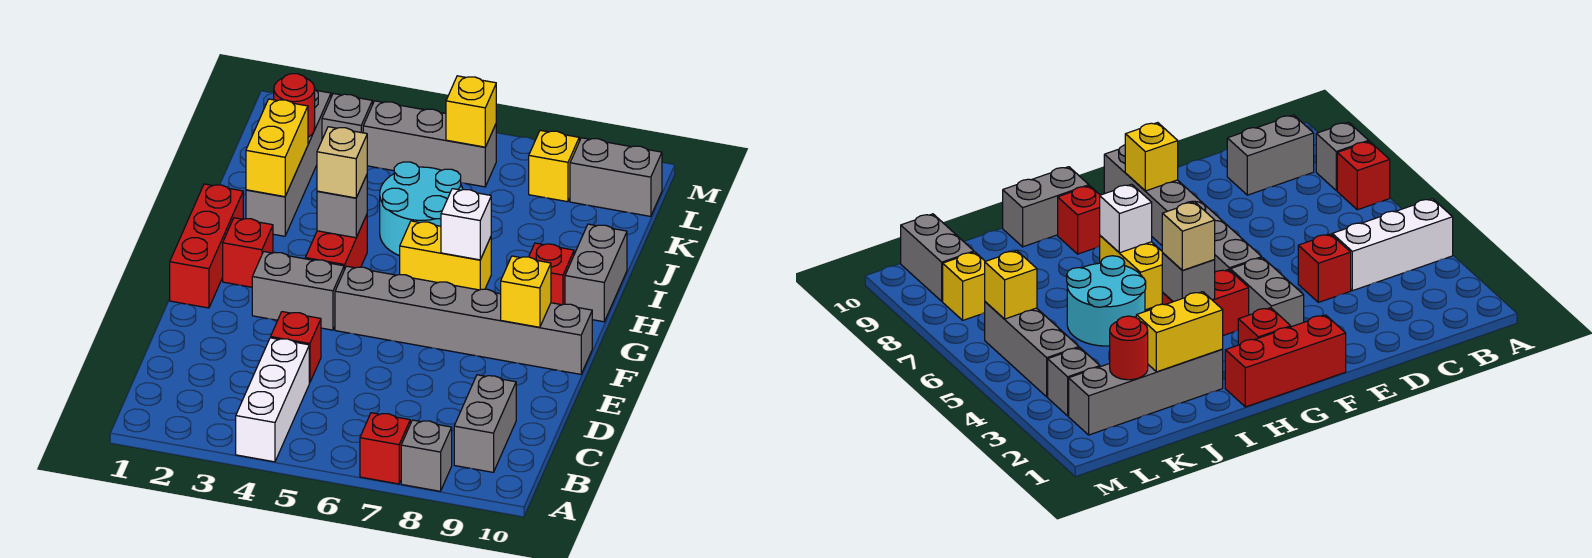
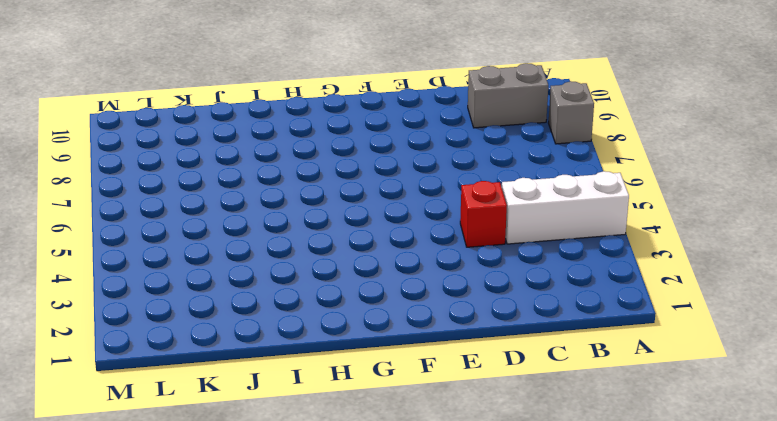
none -> red 1x1 brick [360,413,411,484]
none -> red 1x3 brick [170,184,243,308]
none -> grey 1x2 brick [252,252,344,330]

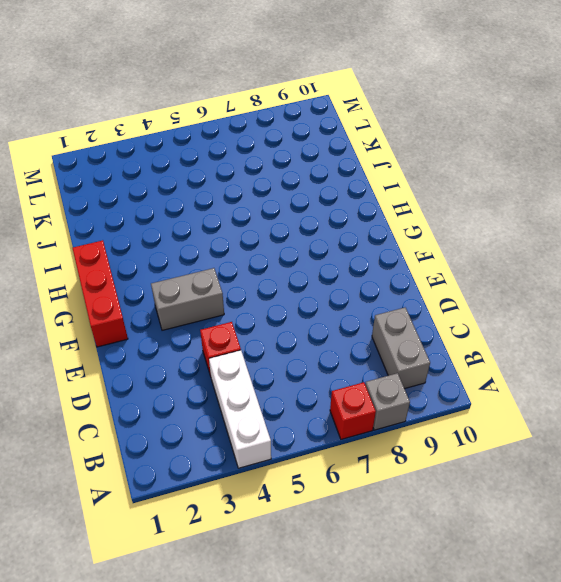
none -> grey 1x6 brick [335,266,592,374]
none -> red 1x1 brick [223,218,273,287]
none -> red 1x2 brick [305,215,367,270]

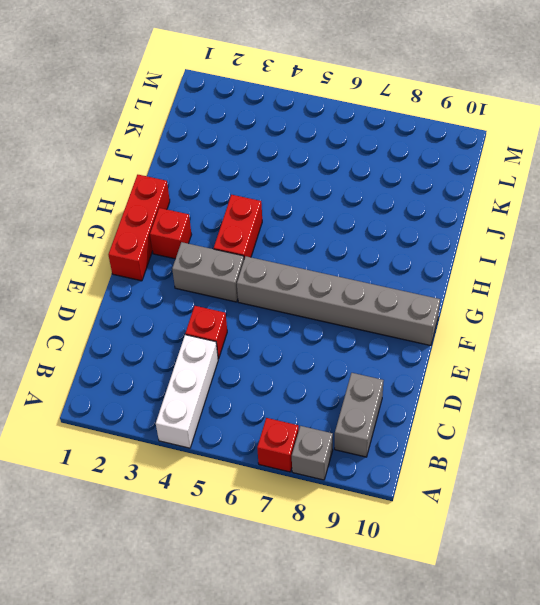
none -> yellow 1x2 brick [400,221,491,290]
none -> red 1x1 brick [529,243,574,305]
none -> grey 1x2 brick [565,224,627,322]

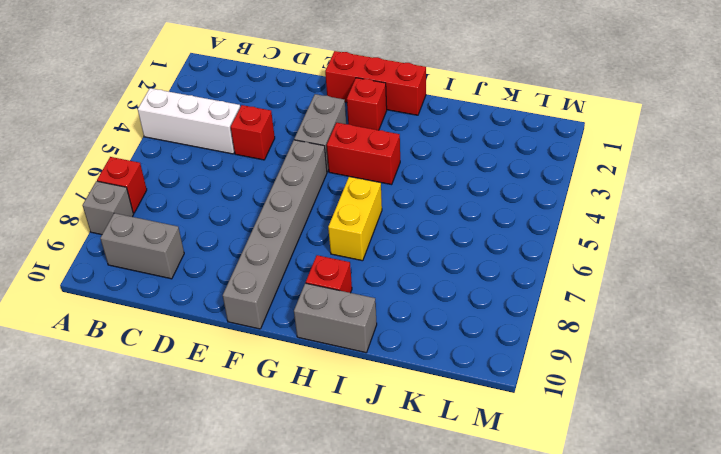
none -> grey 1x4 brick [246,90,331,236]
none -> cyan 2x2 round brick [380,162,463,256]
none -> grey 1x1 brick [322,93,372,139]

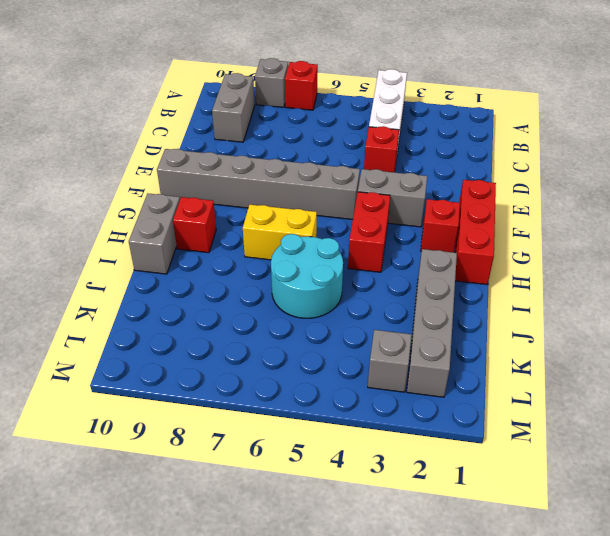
none -> grey 1x3 brick [363,101,496,187]
none -> yellow 1x1 brick [529,130,579,202]
none -> grey 1x2 brick [570,138,662,216]

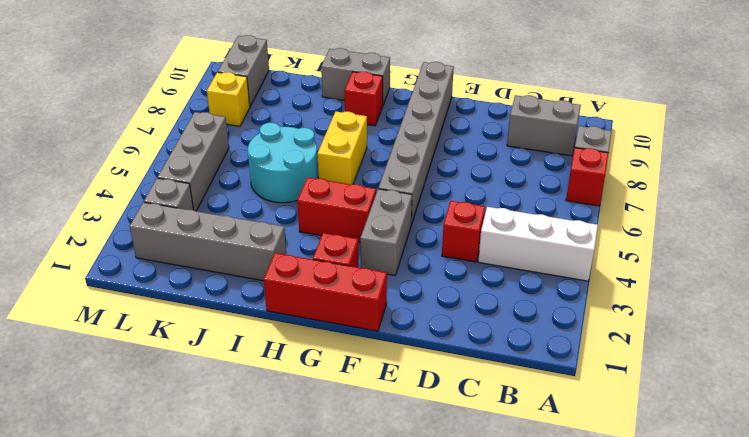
none -> yellow 1x1 brick [501,256,551,327]
none -> grey 1x1 brick [317,175,367,238]
none -> white 1x1 brick [441,189,491,260]

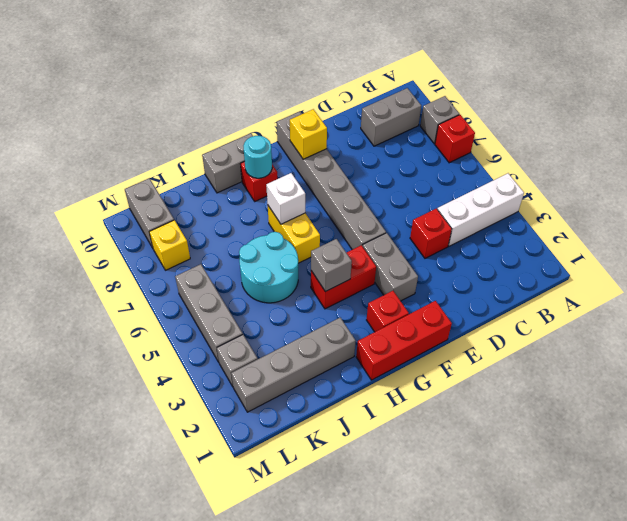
cyan 1x1 round brick [243,136,272,178] -> none
none -> yellow 1x2 brick [246,99,308,197]
none -> red 1x1 round brick [274,74,315,137]
none -> yellow 1x1 brick [446,76,496,147]

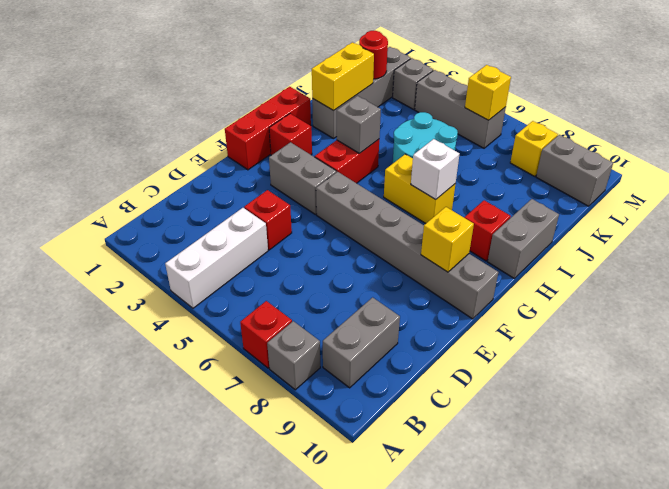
none -> tan 1x1 brick [317,127,367,198]

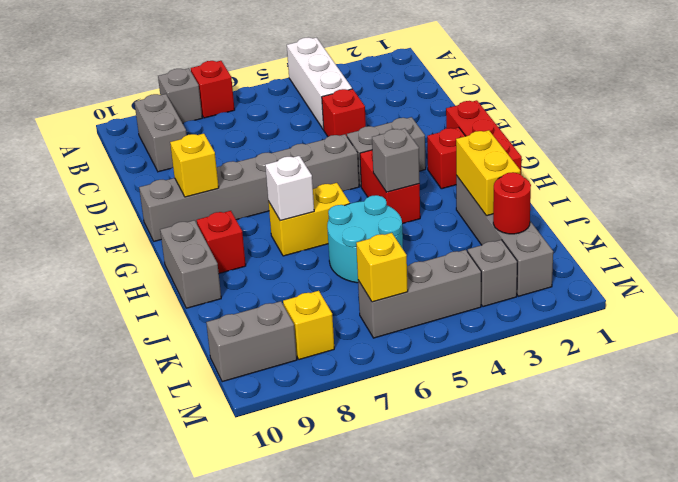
none -> tan 1x1 brick [317,127,367,198]

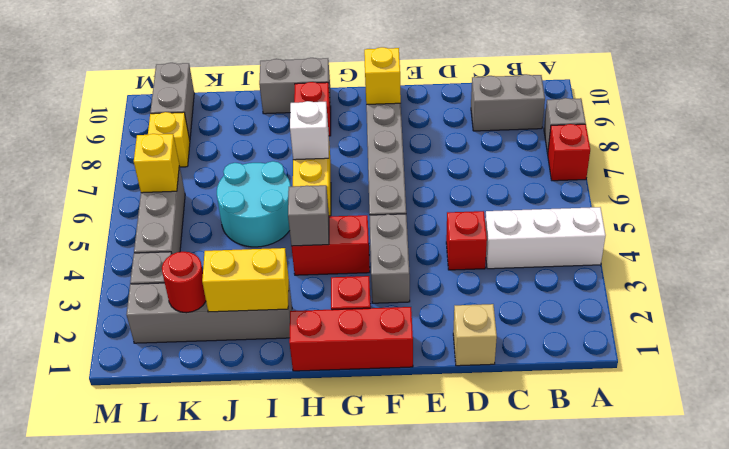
tan 1x1 brick [453,304,497,366] -> tan 1x1 brick moved to [317,127,367,198]

